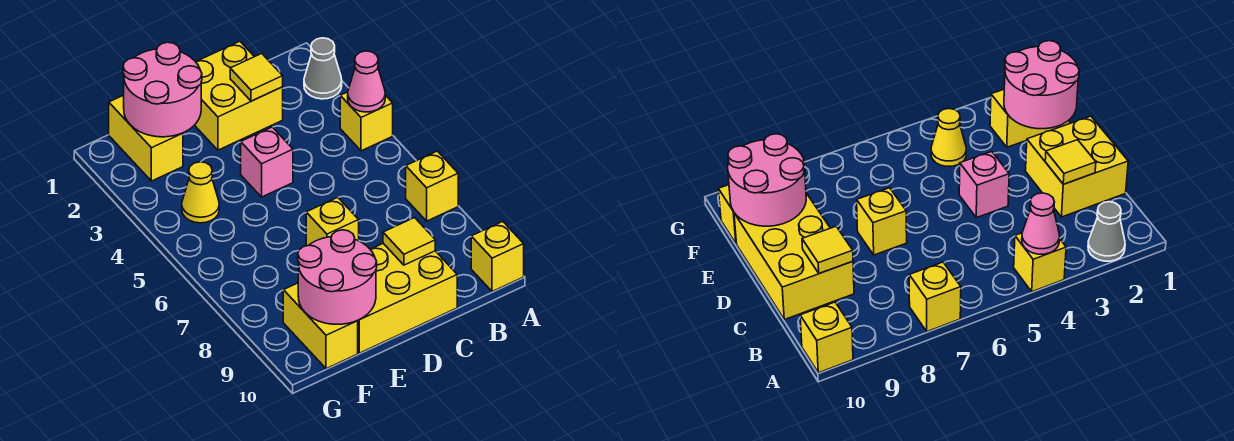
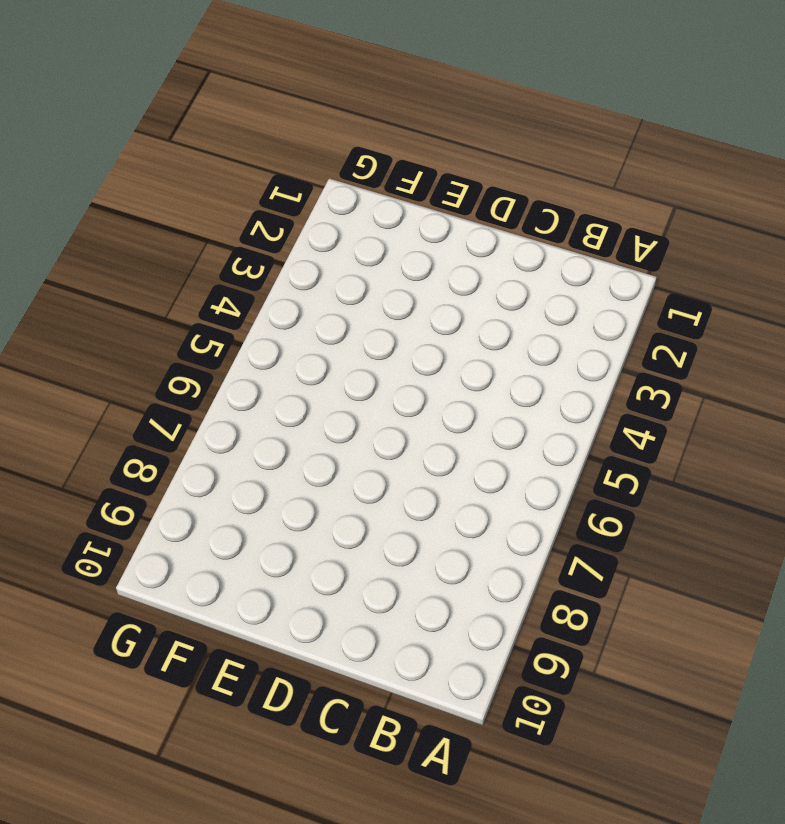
none -> grey 1x1 cone [304,38,342,99]
none -> yellow 1x1 brick [340,92,393,151]
none -> yellow 1x1 brick [406,151,458,221]

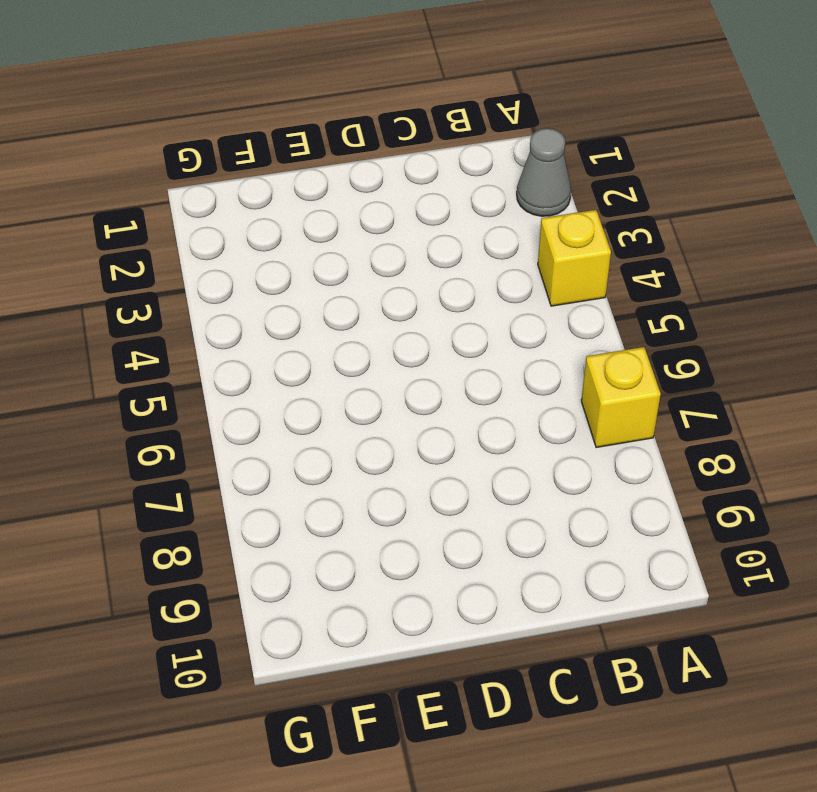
none -> yellow 1x1 brick [471,221,524,292]
none -> yellow 2x2 brick [195,41,283,150]
none -> yellow 2x3 brick [358,244,457,353]

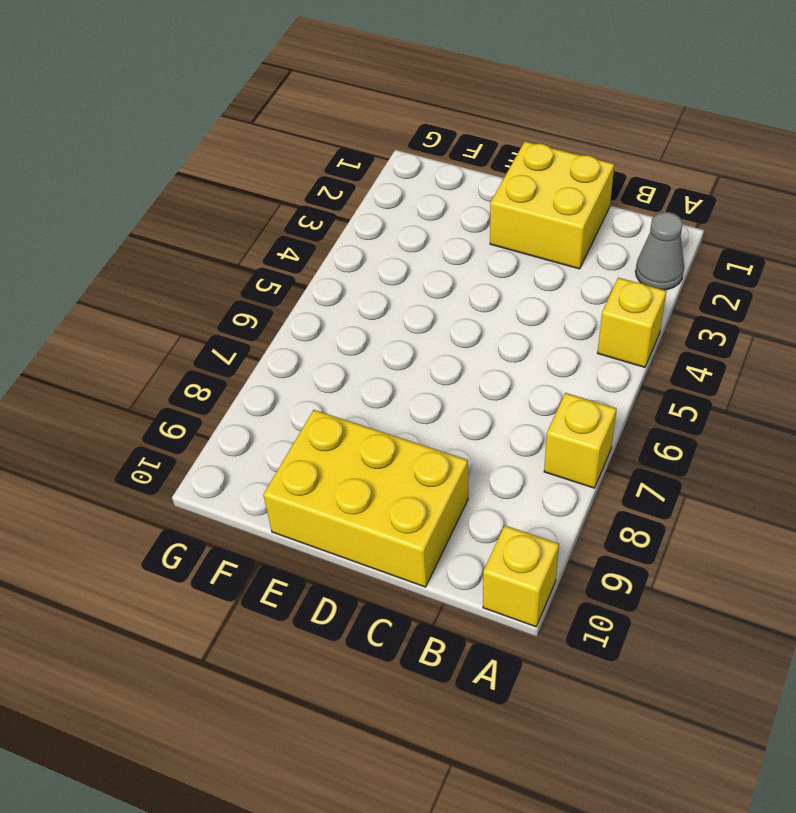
none -> pink 1x1 brick [241,127,293,197]
none -> yellow 1x1 brick [306,197,359,246]
none -> yellow 1x2 brick [109,95,183,181]

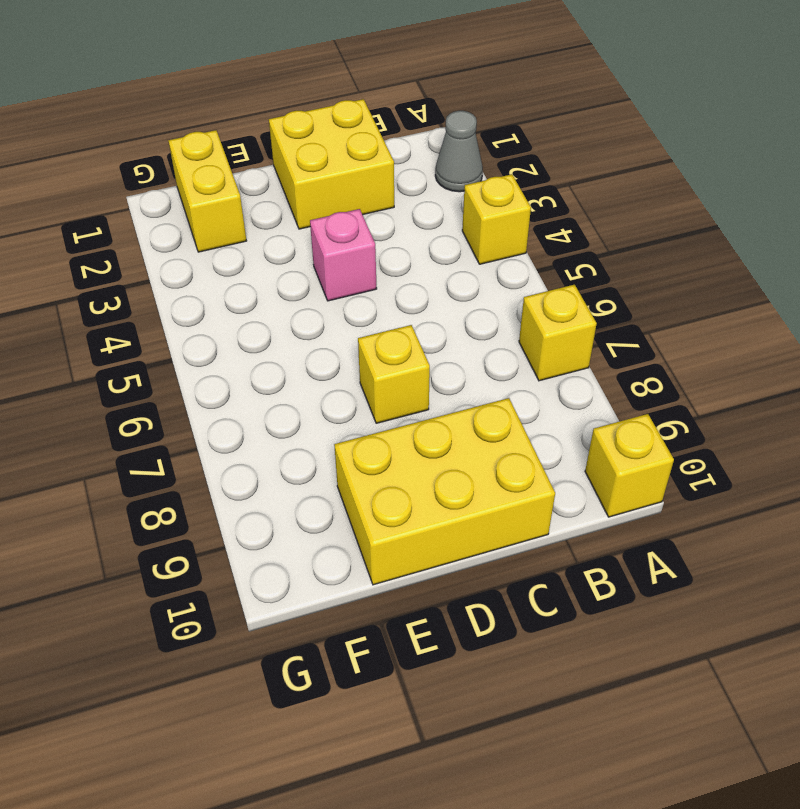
none -> yellow 1x1 cone [182,162,219,223]
none -> yellow 1x2 brick [283,283,358,369]
none -> pink 1x1 cone [348,51,385,112]

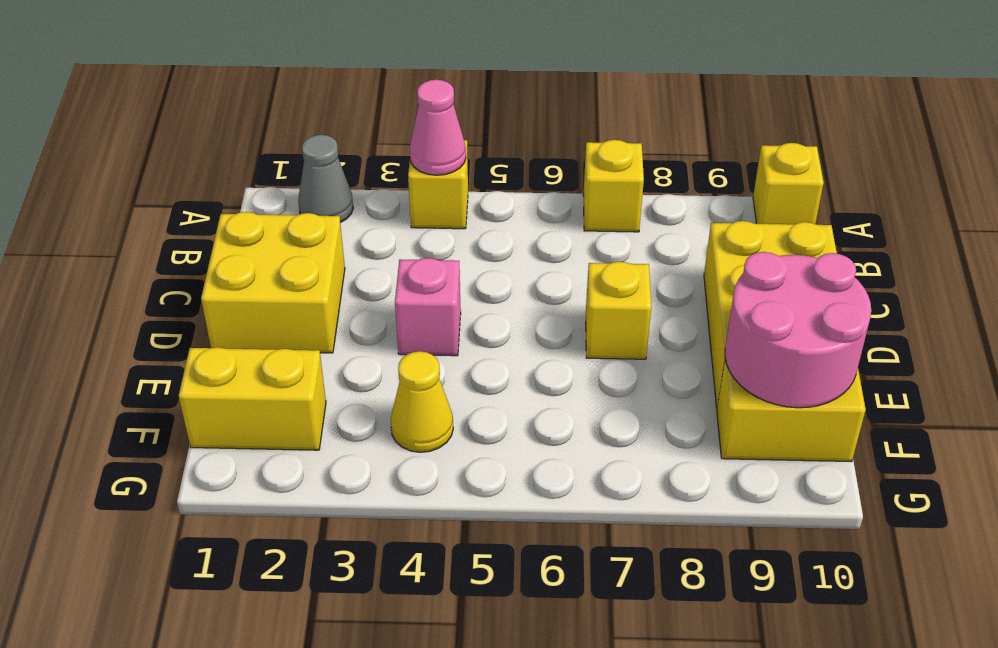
none -> yellow 1x1 tile [230,53,283,101]
none -> yellow 1x1 tile [383,218,435,265]
none -> pink 2x2 round brick [123,42,202,137]

